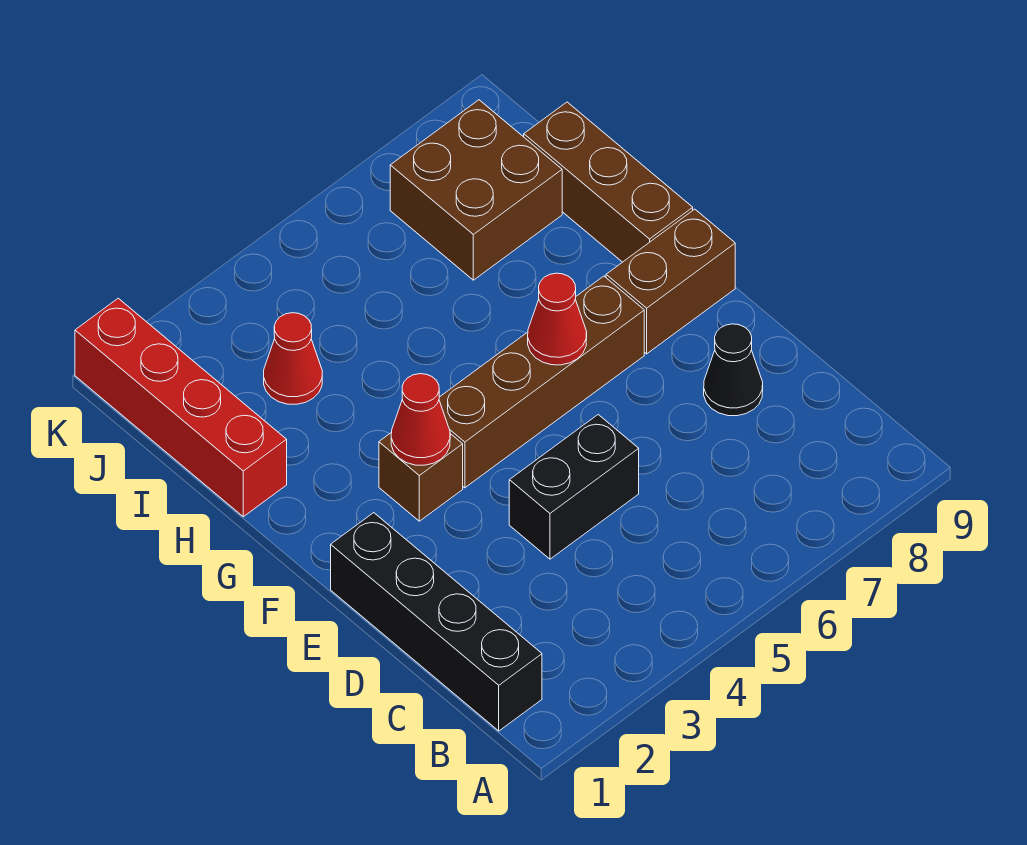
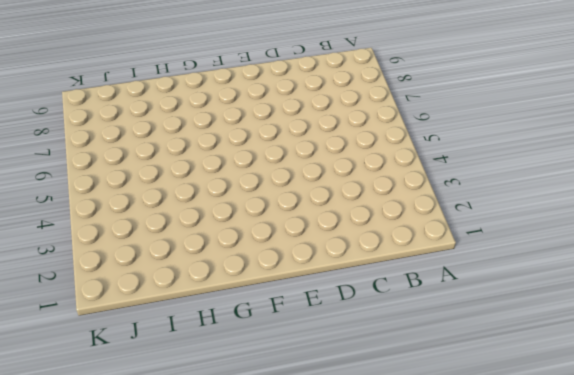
none -> black 1x4 brick [331,513,542,731]
none -> black 1x2 brick [509,415,639,559]
none -> black 1x1 cone [704,324,763,416]

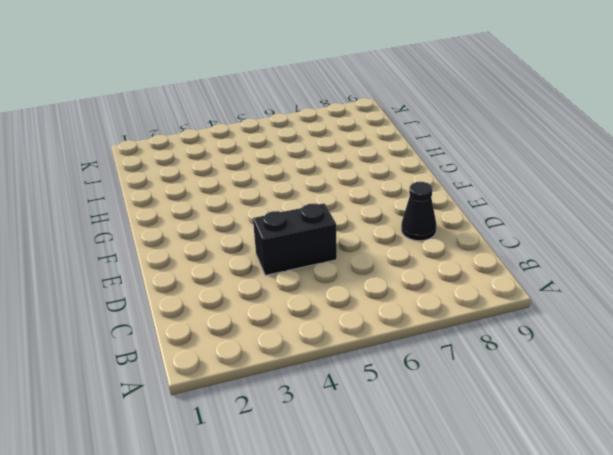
none -> black 1x4 brick [331,513,542,731]
none -> brown 1x1 brick [379,432,463,521]
none -> brown 1x4 brick [439,276,644,488]

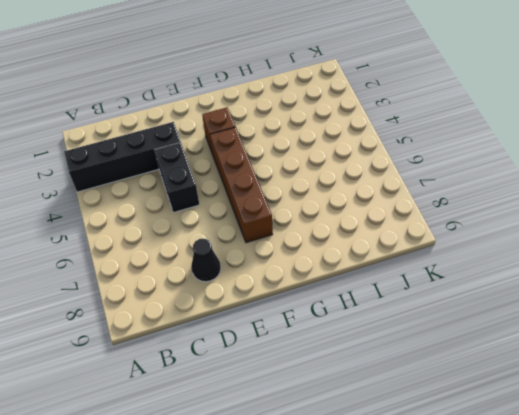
black 1x4 brick [64,122,181,192] -> black 1x4 brick moved to [331,513,542,731]
none -> brown 1x2 brick [606,209,735,354]
none -> brown 1x3 brick [524,102,693,262]
none -> red 1x4 brick [75,298,287,517]

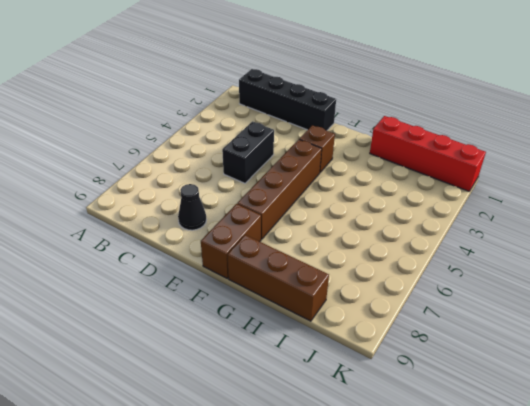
none -> red 1x1 cone [264,313,322,404]
none -> brown 2x2 brick [390,100,562,280]
none -> red 1x1 cone [391,374,450,465]

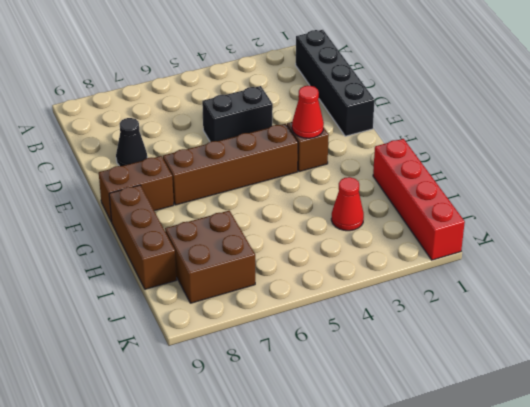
none -> red 1x1 cone [528,273,587,365]

